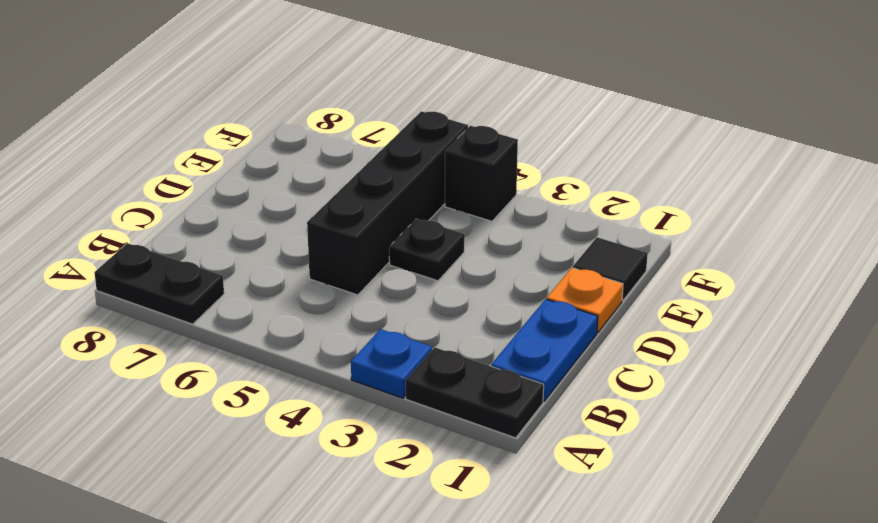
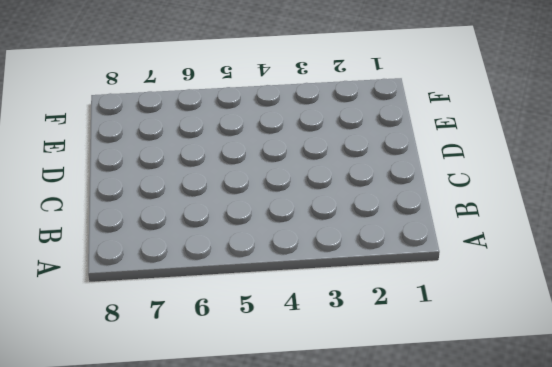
none -> black 1x2 plate [406,347,544,438]
none -> blue 1x1 plate [351,329,432,398]

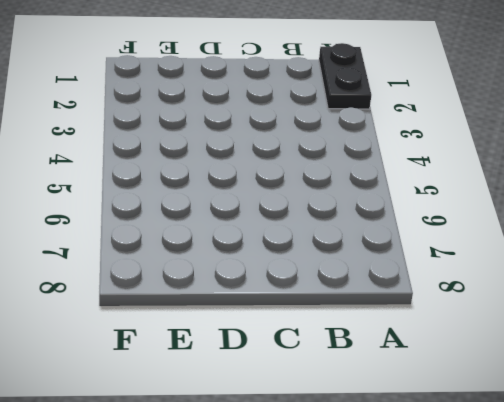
none -> blue 1x1 plate [351,329,432,398]
none -> black 1x2 plate [94,243,224,324]

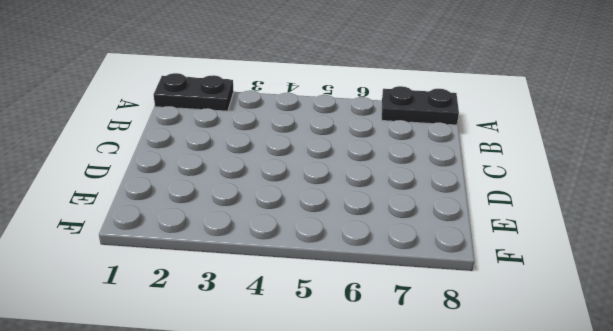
none -> blue 1x1 plate [351,329,432,398]
none -> blue 1x2 plate [491,299,598,401]

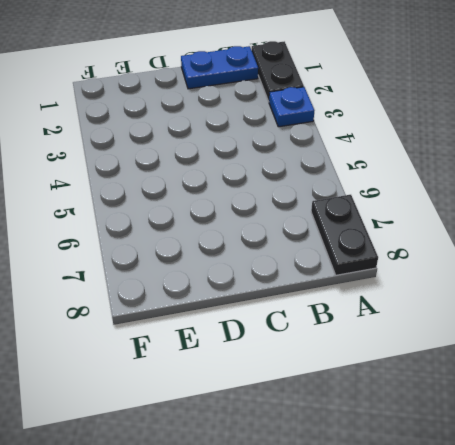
none -> black 1x4 brick [307,111,468,295]
none -> orange 1x1 plate [547,268,623,333]

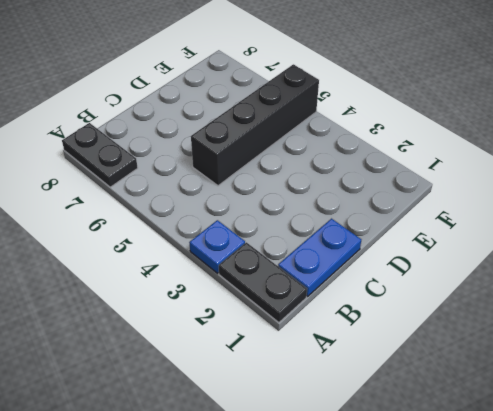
none -> orange 1x1 plate [547,268,623,333]
none -> black 1x1 plate [389,219,465,281]

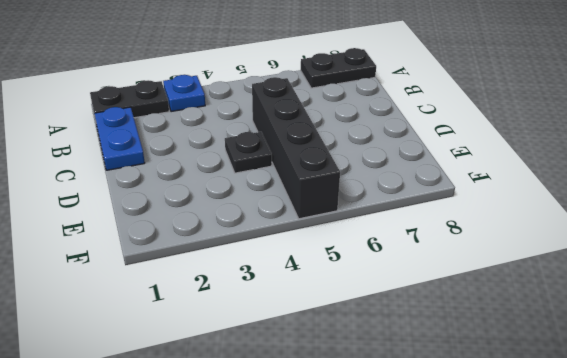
none -> orange 1x1 plate [547,268,623,333]
none -> black 1x1 tile [573,237,648,300]

